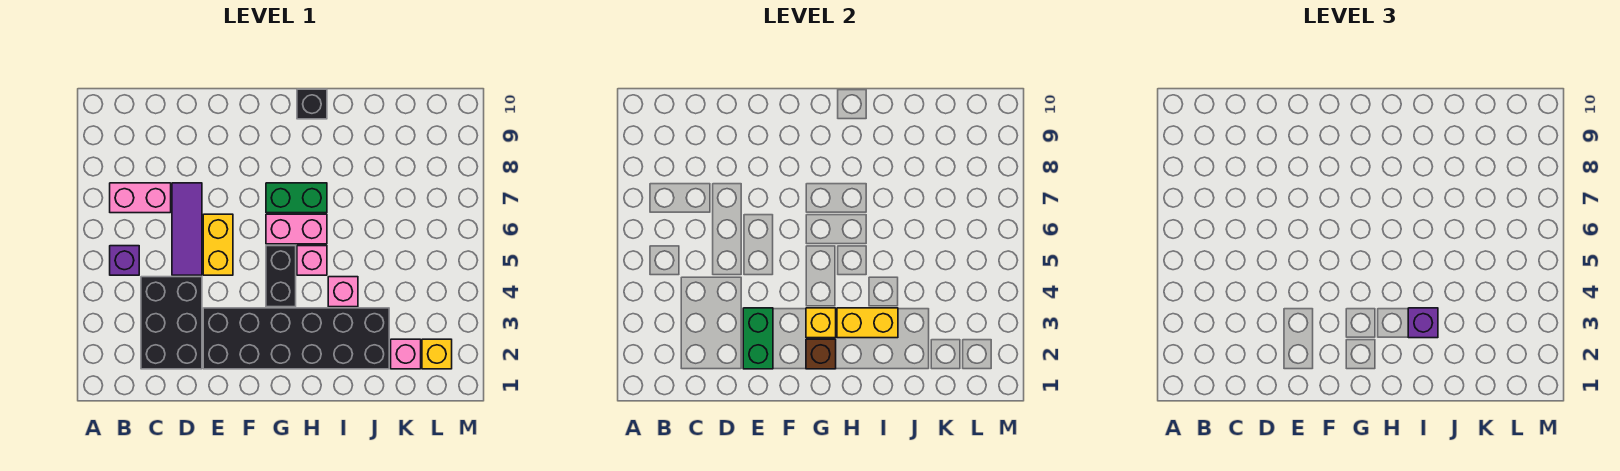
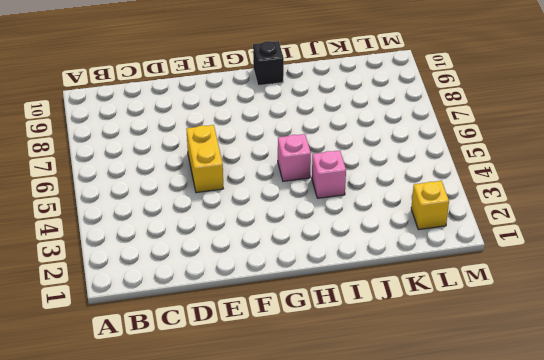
none -> purple 1x1 brick [110,246,139,275]
none -> pink 1x2 brick [110,183,171,213]
none -> black 2x3 brick [141,277,202,369]

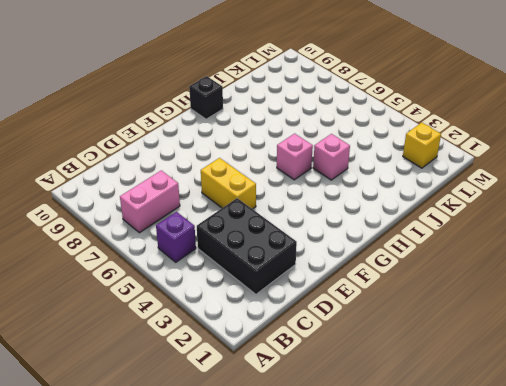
none -> purple 1x3 tile [172,183,202,275]
none -> black 2x6 brick [203,308,389,369]
none -> black 1x2 brick [266,246,296,307]

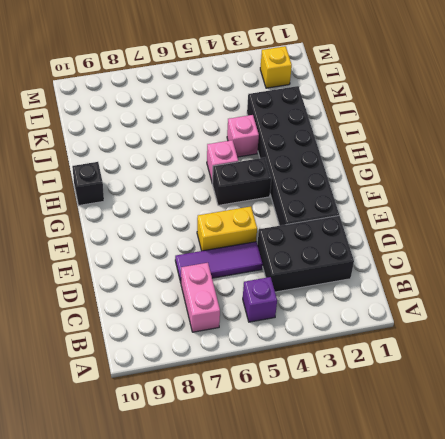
none -> pink 1x2 brick [266,214,327,244]
none -> green 1x2 brick [266,183,327,213]
none -> pink 1x1 brick [391,339,421,369]

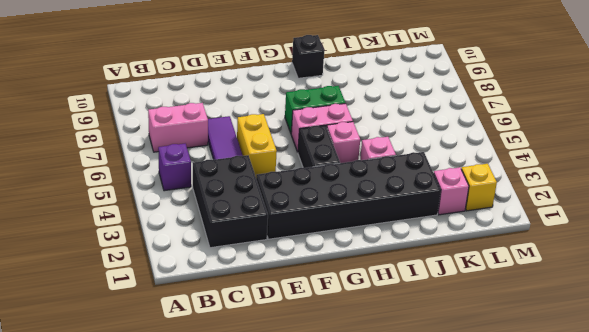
none -> green 1x2 brick [743,308,773,369]
none -> brown 1x1 brick [806,339,836,369]
none -> yellow 1x1 brick [806,308,836,338]

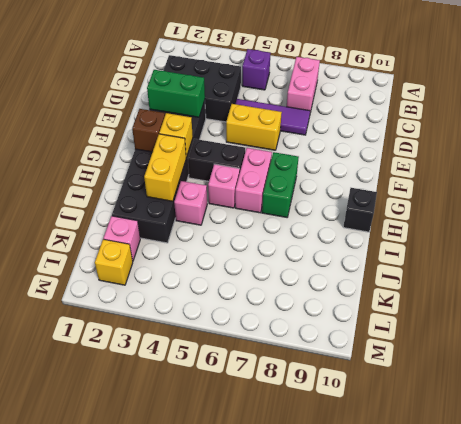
none -> purple 1x1 brick [1408,308,1438,338]

